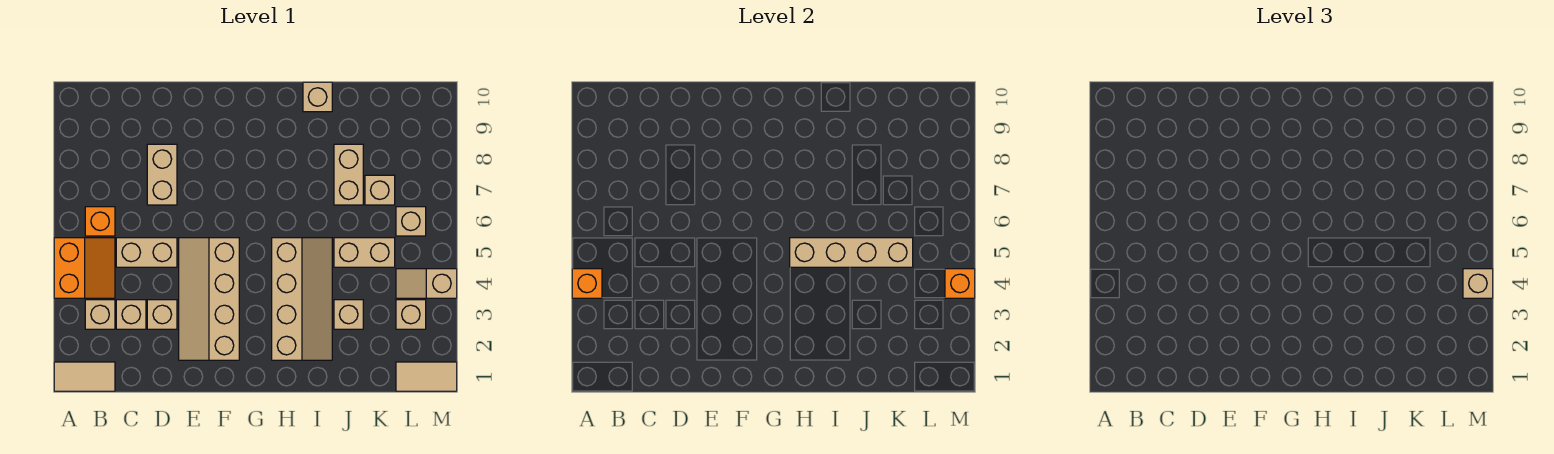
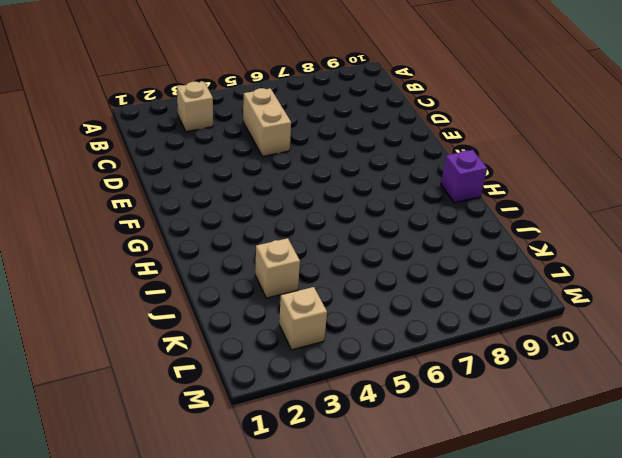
purple 1x1 brick [441,150,487,203] -> none
none -> tan 1x2 tile [54,362,115,391]
none -> orange 2x2 slope [54,238,115,298]
none -> orange 1x1 brick [85,207,115,236]

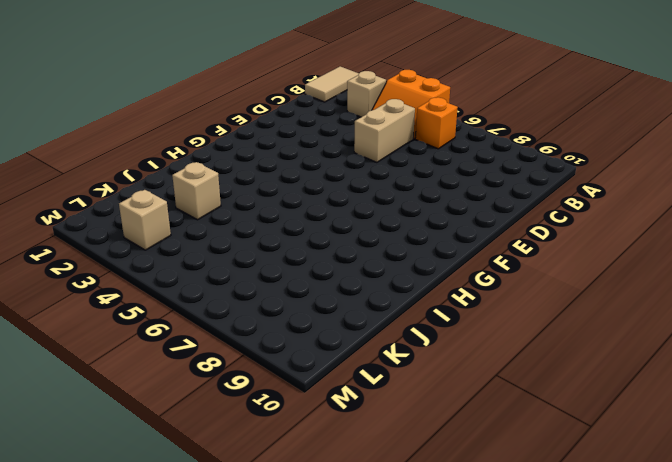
none -> tan 1x1 brick [116,300,146,329]
none -> tan 1x1 brick [147,300,177,329]
none -> tan 1x2 brick [147,144,177,205]

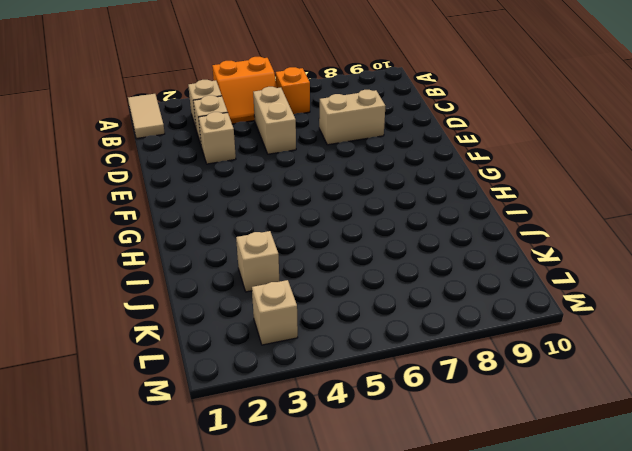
none -> tan 2x4 slope [179,238,239,360]
none -> tan 2x4 slope [272,238,332,360]
none -> tan 1x1 brick [303,82,332,112]

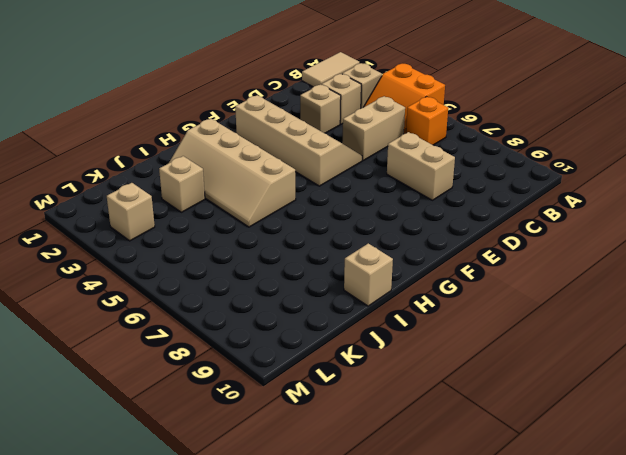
none -> tan 1x2 brick [334,238,395,267]
none -> tan 1x2 brick [334,144,363,205]
none -> tan 1x1 brick [365,175,395,205]

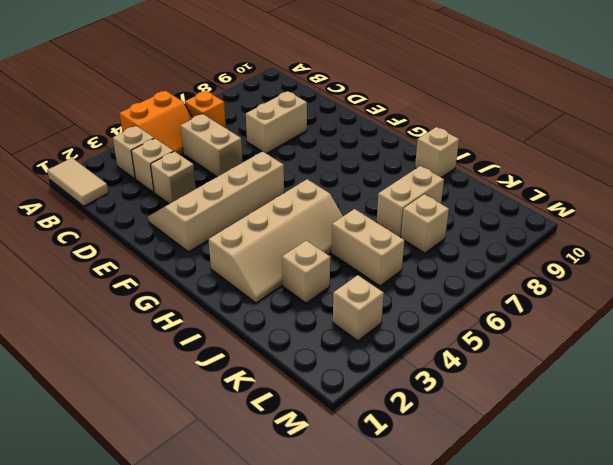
none -> tan 1x2 tile [396,362,457,391]
none -> tan 1x2 slope [396,269,457,298]
none -> tan 1x1 brick [396,207,426,236]

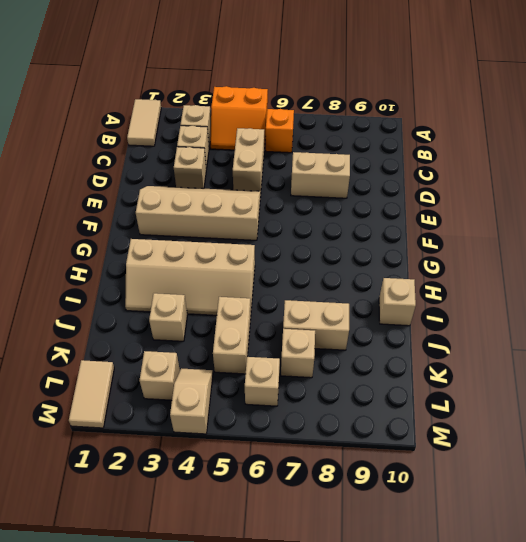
none -> orange 1x1 brick [572,269,602,298]
none -> tan 1x4 brick [790,238,913,267]
none -> orange 1x1 brick [945,269,975,298]

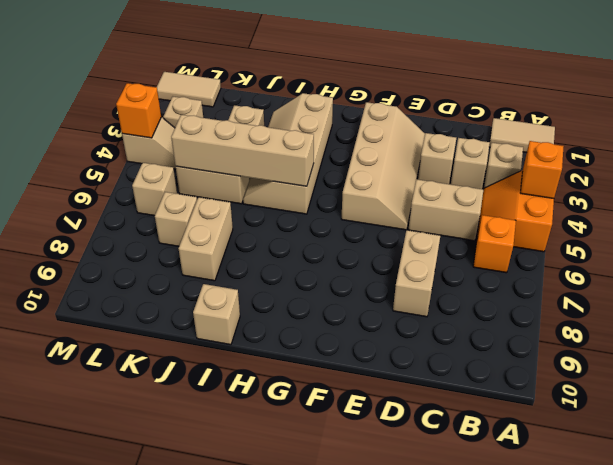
none -> tan 1x1 brick [1463,269,1493,298]

